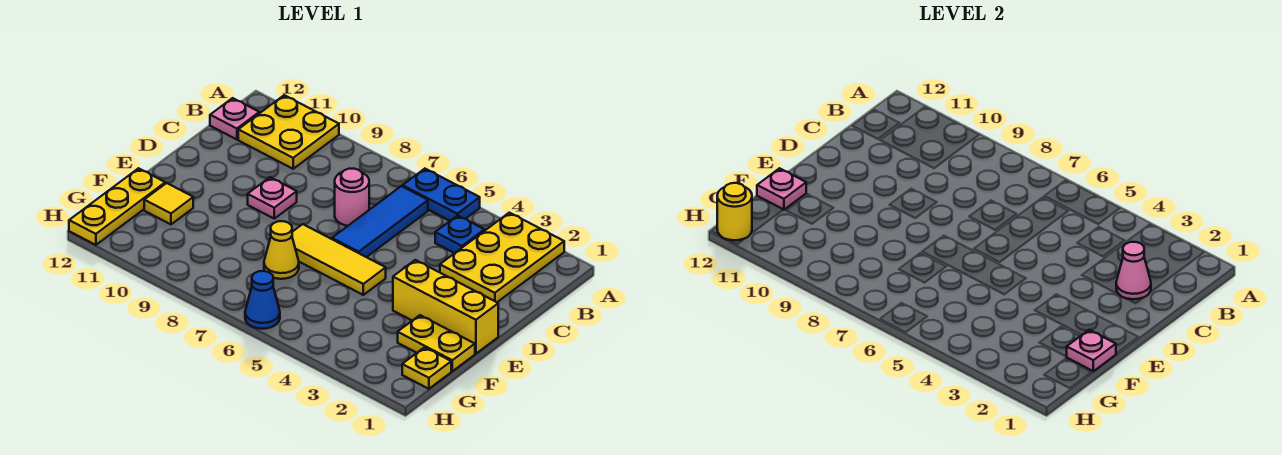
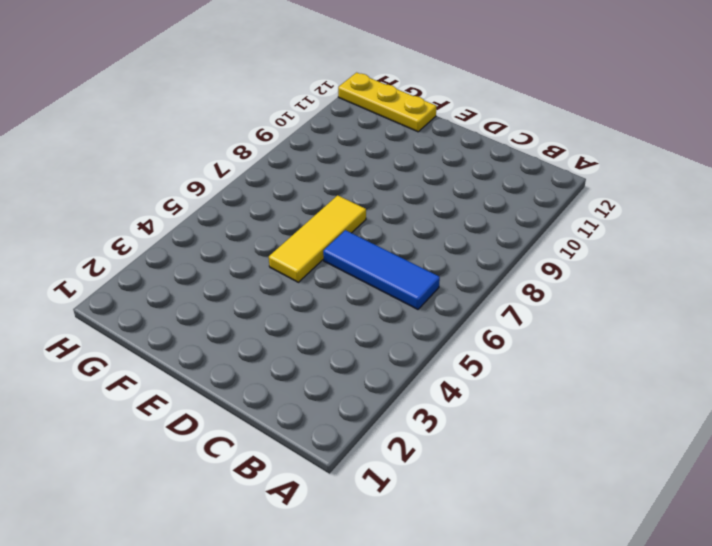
none -> yellow 2x3 plate [440,213,564,302]
none -> blue 1x2 plate [403,169,480,221]
none -> yellow 2x2 plate [238,95,339,169]

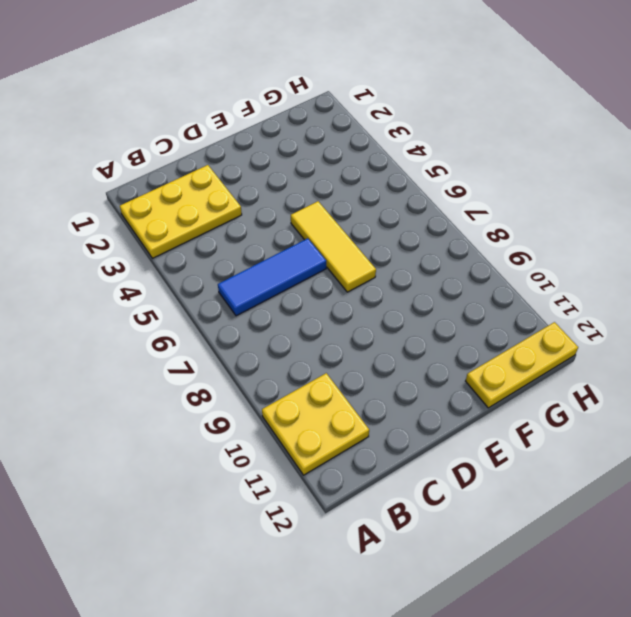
none -> blue 1x2 plate [403,169,480,221]
none -> blue 1x1 plate [435,215,484,253]
none -> pink 1x1 plate [210,98,259,140]

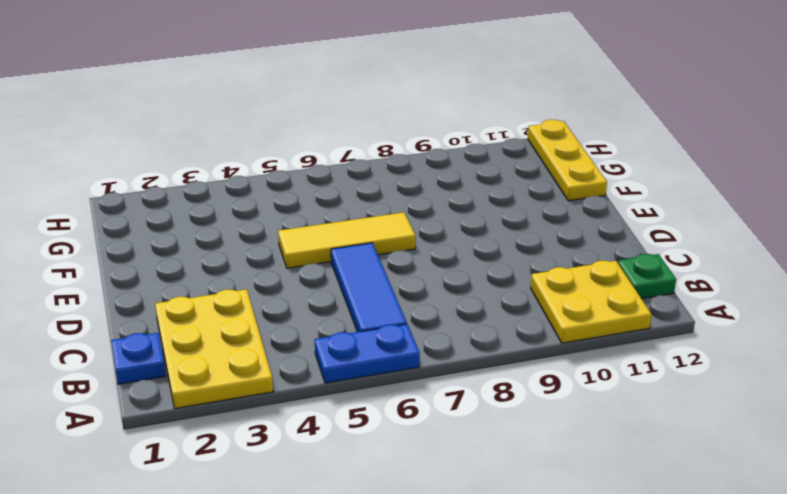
blue 1x1 plate [111,333,166,384] -> blue 1x1 plate moved to [435,215,484,253]
green 1x1 plate [618,254,676,299] -> pink 1x1 plate [210,98,259,140]
none -> pink 1x1 round brick [335,169,369,226]
none -> pink 1x1 plate [248,177,297,219]
none -> yellow 1x3 brick [393,260,498,354]

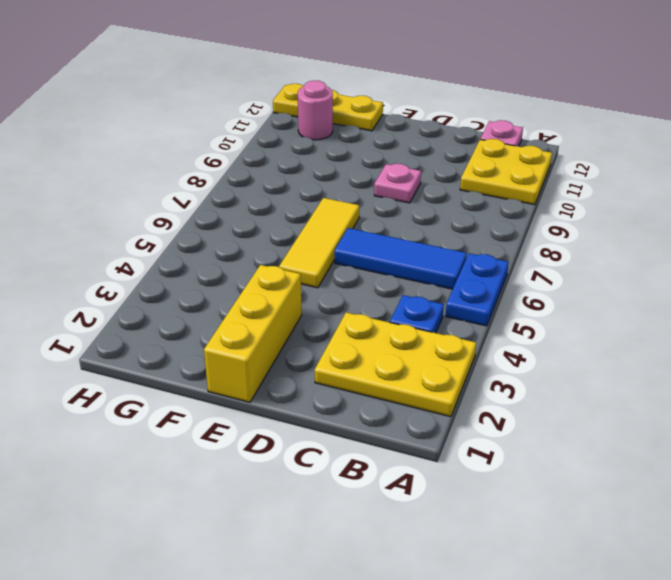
pink 1x1 round brick [298,81,333,140] -> pink 1x1 round brick moved to [335,169,369,226]
none -> yellow 1x2 plate [398,315,475,371]
none -> yellow 1x1 cone [264,221,299,279]
none -> yellow 1x1 tile [144,183,193,224]

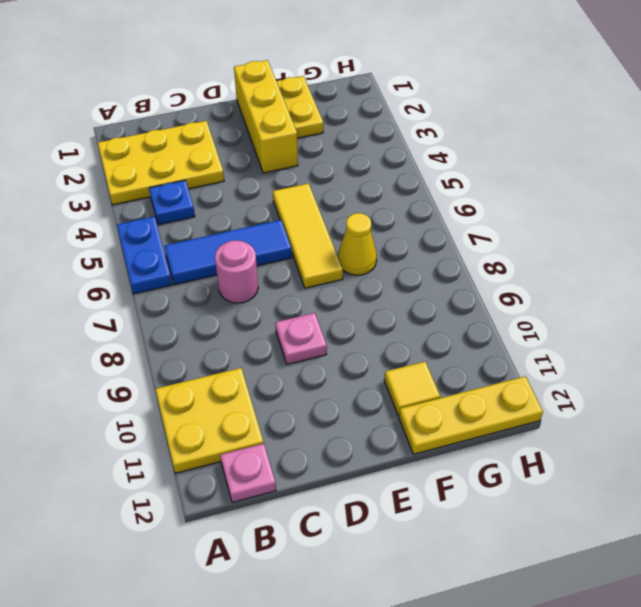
none -> yellow 1x1 plate [402,347,451,389]
none -> blue 1x1 cone [245,271,280,329]
none -> pink 1x1 cone [1116,242,1151,299]

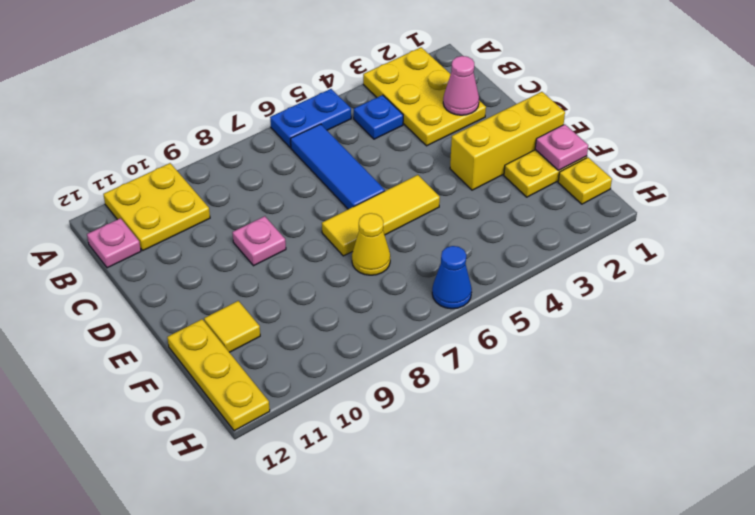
none -> pink 1x1 round brick [335,169,369,226]
none -> pink 1x1 plate [757,168,806,210]
none -> yellow 1x1 round brick [717,183,752,240]

